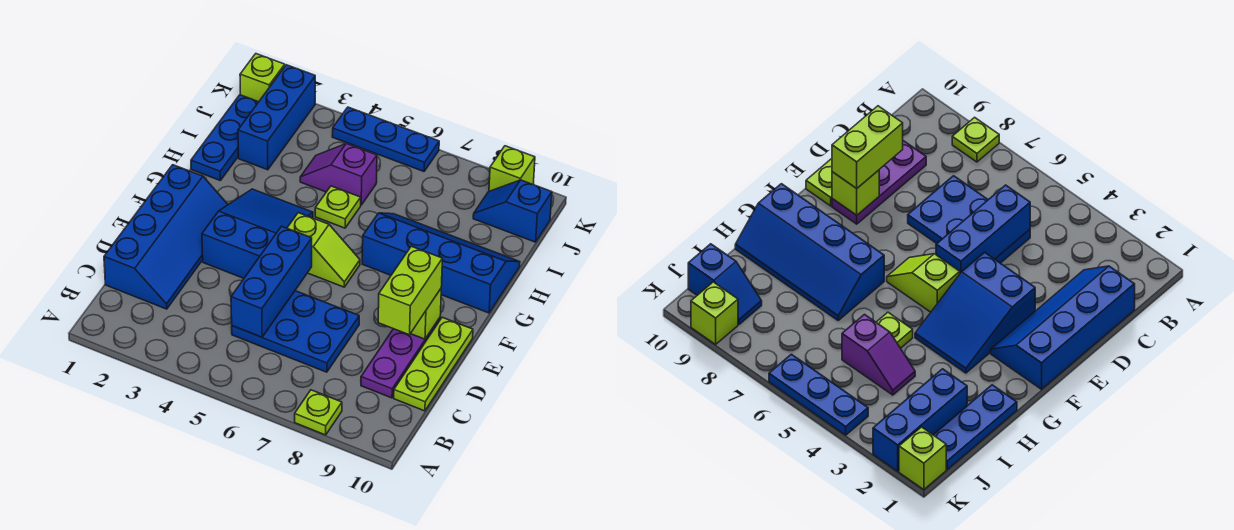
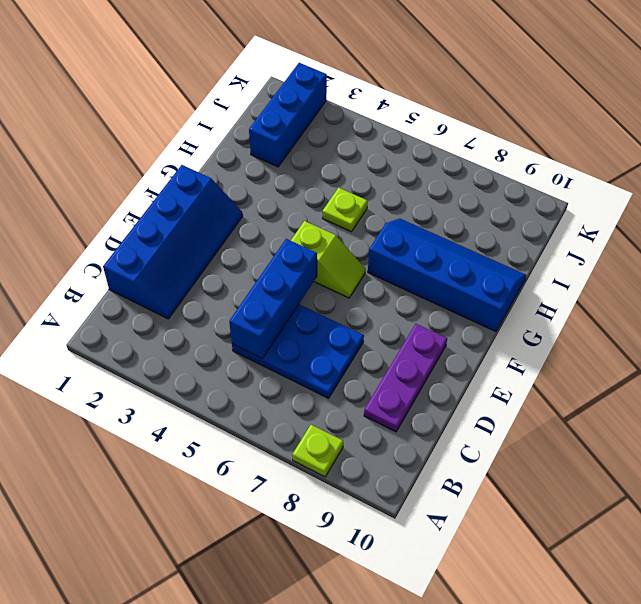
none -> lime 1x3 plate [394,317,473,411]
none -> blue 2x3 slope [202,189,313,278]
none -> blue 1x3 plate [191,95,258,180]

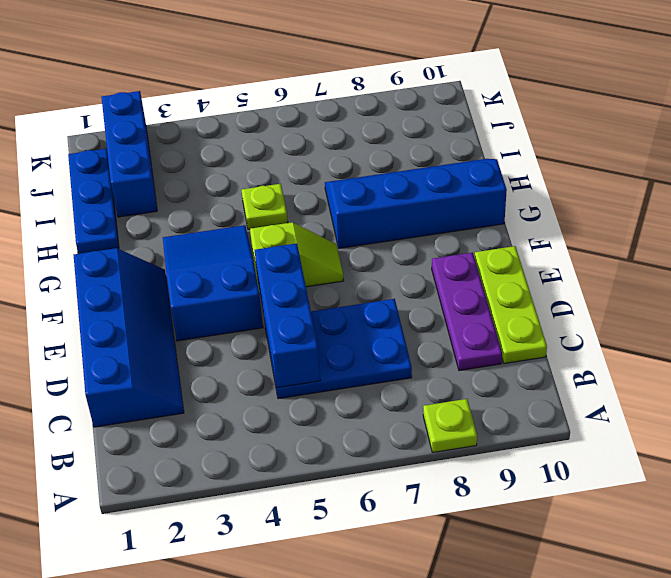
none -> purple 1x2 slope [300,144,377,205]
none -> blue 1x2 slope [473,180,552,242]
none -> lime 1x1 brick [240,54,285,102]

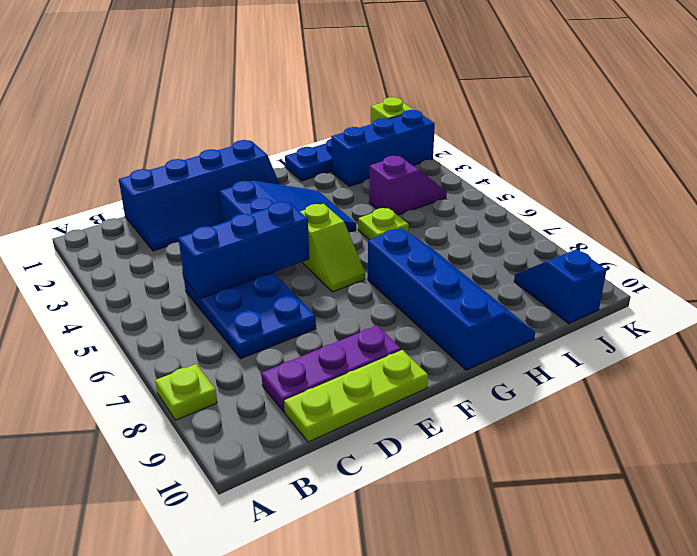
purple 1x2 slope [369,156,447,215] -> purple 1x2 slope turned to [300,144,377,205]
none -> blue 1x3 plate [332,107,439,171]
none -> lime 1x1 brick [489,146,535,191]
none -> lime 1x1 brick [411,289,441,339]

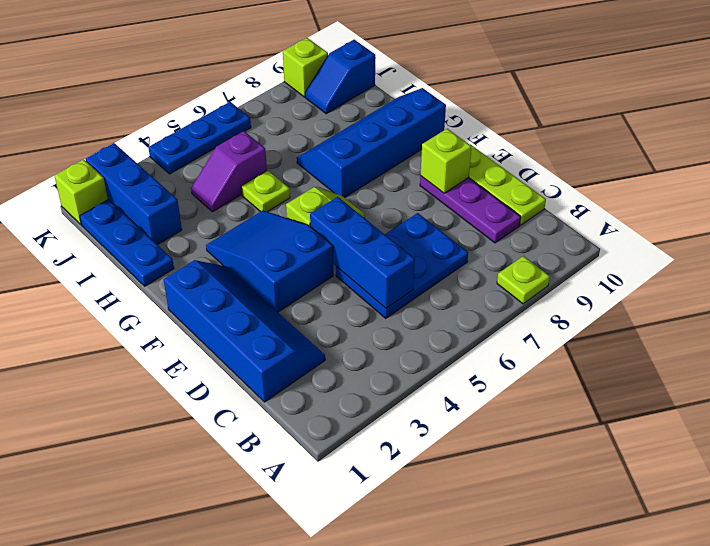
none -> lime 1x2 brick [378,246,442,335]

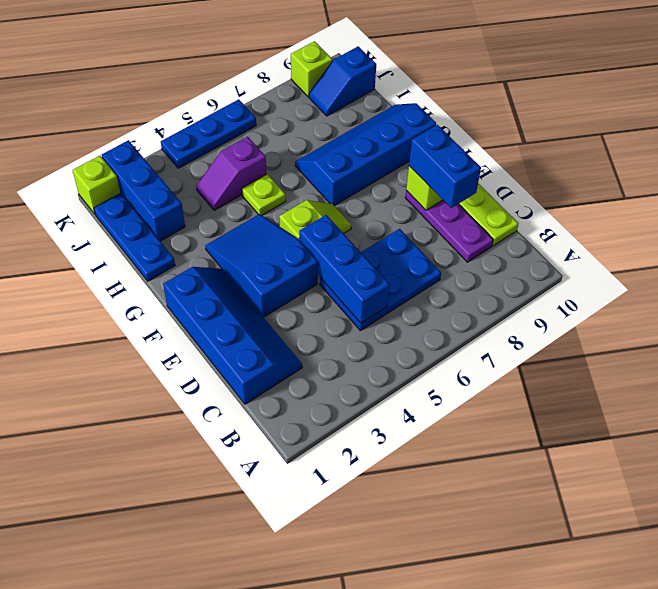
blue 1x2 brick [409,125,481,208] -> lime 1x2 brick [378,246,442,335]
none -> lime 1x1 plate [295,390,342,435]

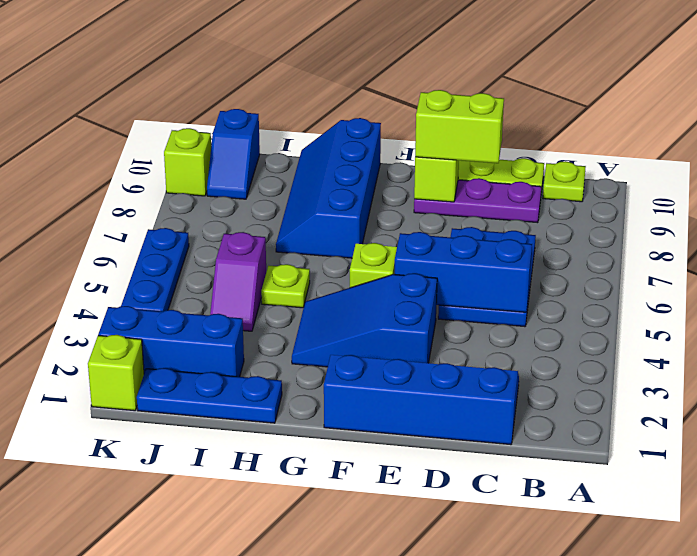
lime 1x1 plate [543,161,586,202] -> lime 1x1 plate moved to [295,390,342,435]

